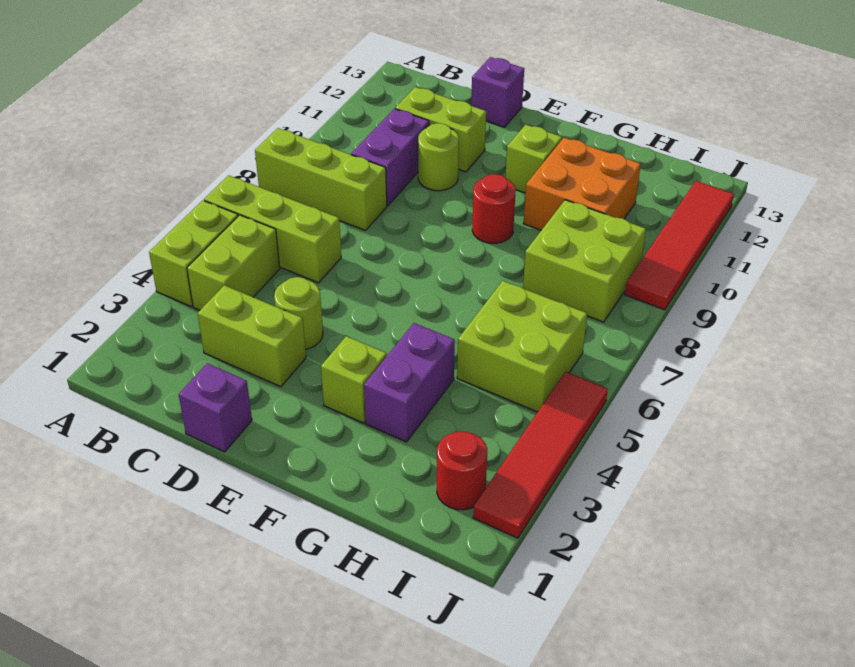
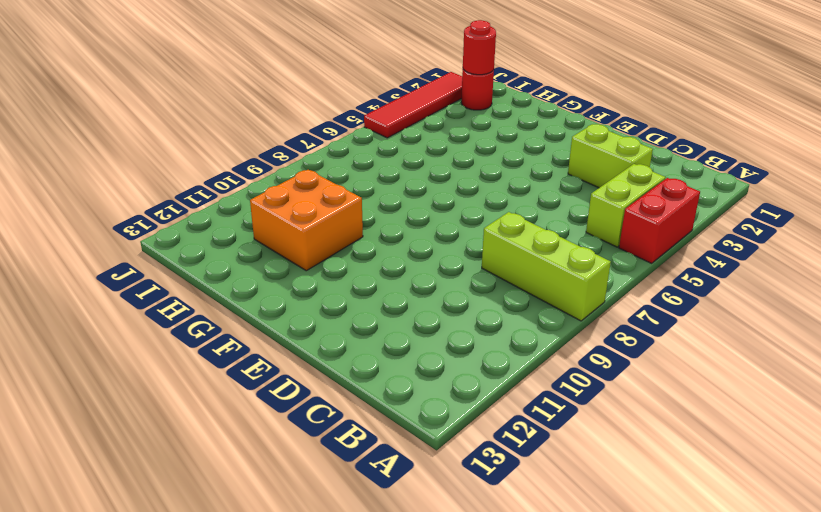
red 1x2 brick [619,178,700,263] -> lime 1x2 brick [149,200,238,307]
red 1x1 round brick [463,20,496,75] -> red 1x1 round brick moved to [472,174,516,243]
none -> lime 1x3 brick [204,175,341,283]
none -> purple 1x2 brick [351,109,429,206]
none -> lime 1x2 brick [395,87,486,172]

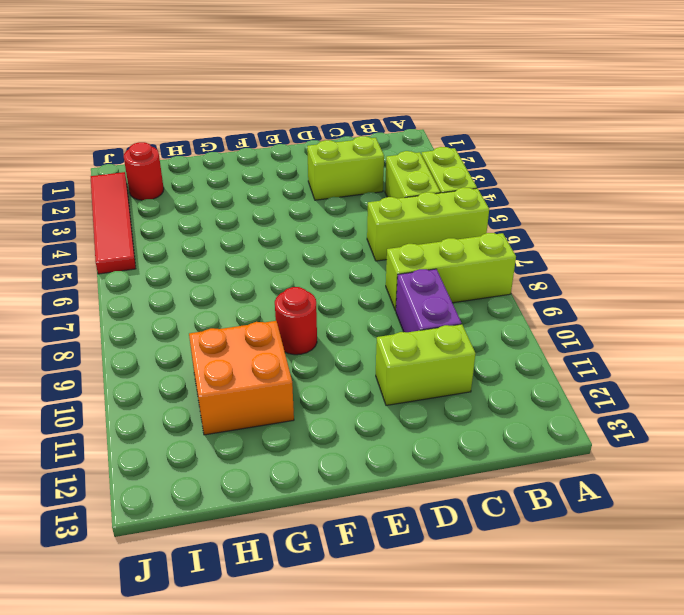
none -> purple 1x1 brick [179,363,252,452]
none -> lime 1x1 round brick [274,277,323,350]
none -> lime 1x1 round brick [418,123,459,191]

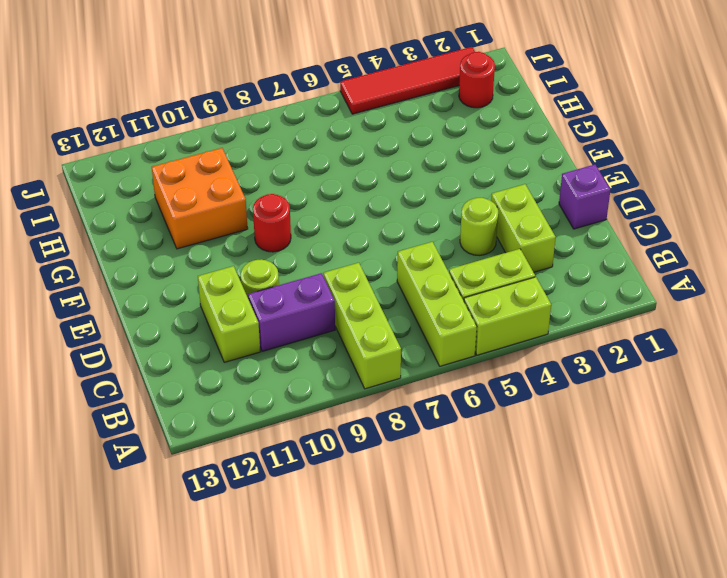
none -> purple 1x1 brick [471,57,524,127]
none -> lime 1x1 brick [321,336,387,423]
none -> lime 1x1 brick [505,125,562,193]

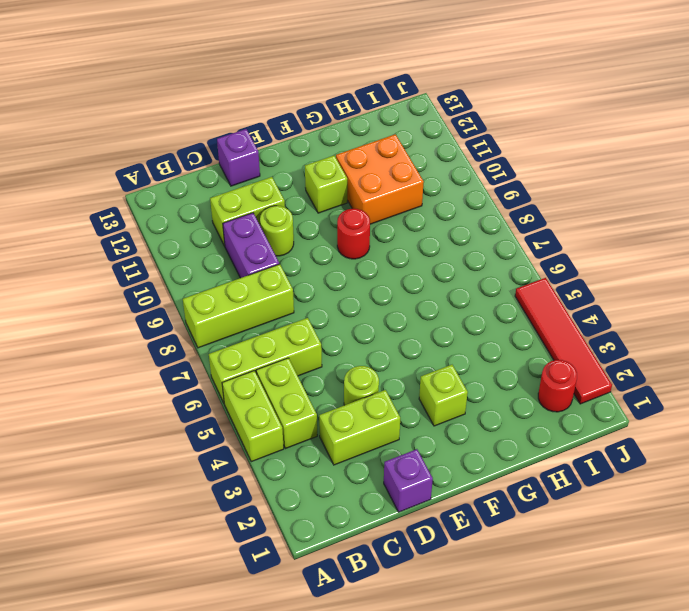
none -> purple 1x2 brick [364,323,455,442]
none -> lime 2x2 brick [457,281,587,412]
none -> lime 2x2 brick [523,200,646,322]

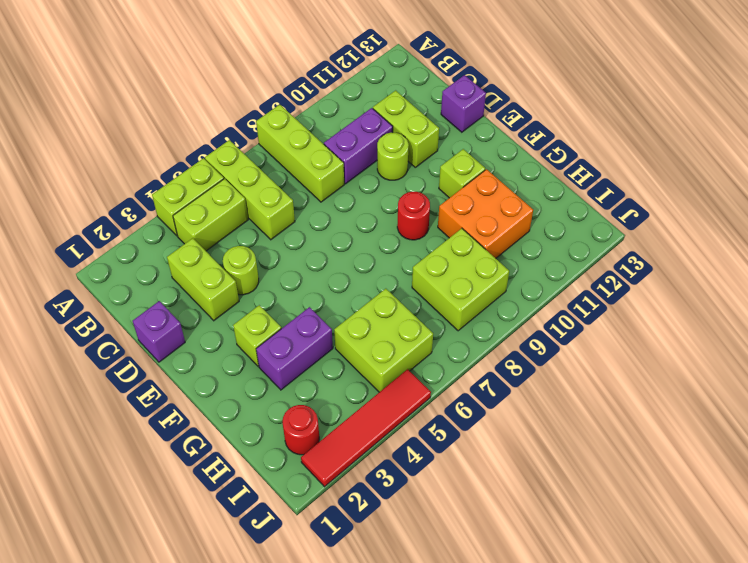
none -> red 1x4 tile [625,181,734,310]

